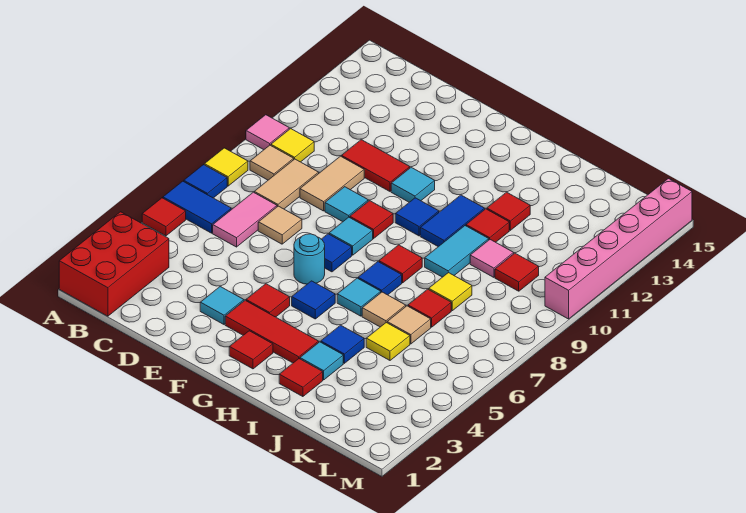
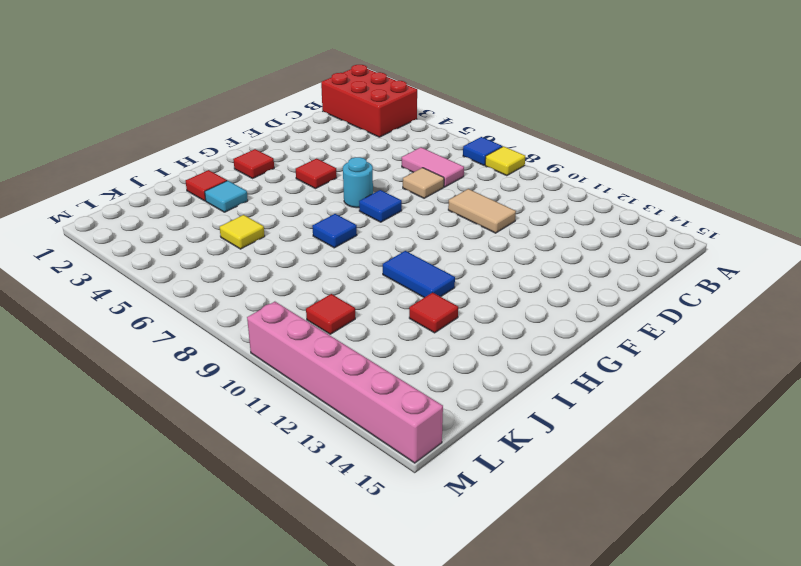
none -> red 1x1 tile [142,198,186,236]
none -> blue 1x2 tile [163,181,231,233]
none -> pink 1x1 tile [246,115,289,150]
none -> tan 1x1 tile [250,145,294,180]

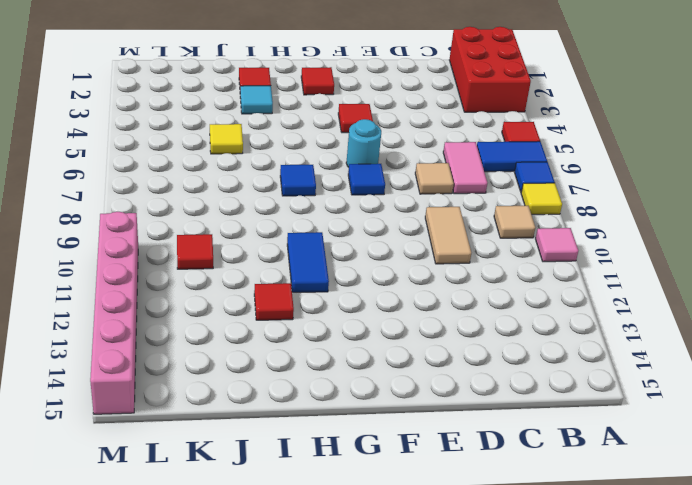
none -> yellow 1x1 tile [271,129,314,162]
none -> tan 1x2 tile [254,159,319,209]
none -> red 1x2 tile [341,140,410,191]
none -> cyan 1x1 tile [200,287,244,324]

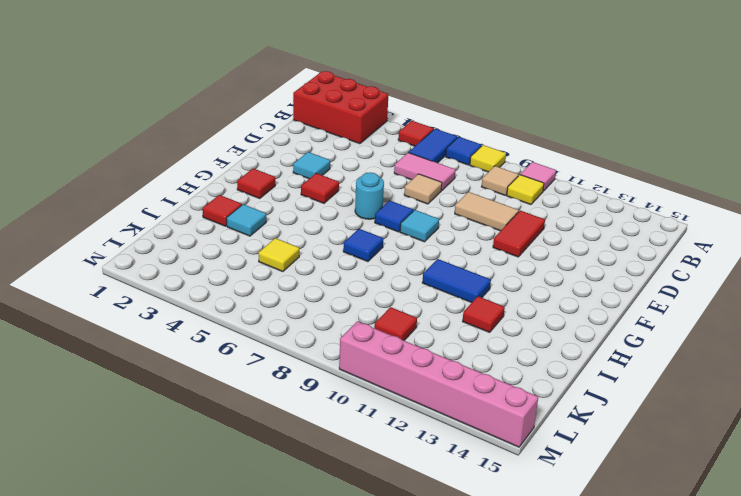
none -> tan 1x2 tile [254,159,319,209]
none -> cyan 1x1 tile [325,187,368,222]
none -> red 1x3 tile [225,300,319,363]
none -> red 1x1 tile [350,201,393,239]

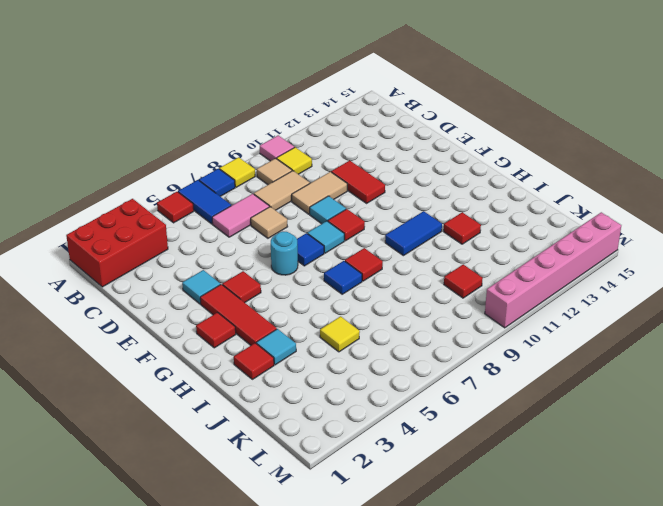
none -> cyan 1x1 tile [391,167,435,202]
none -> blue 1x1 tile [292,281,335,319]
none -> blue 1x1 tile [395,198,439,236]
none -> cyan 1x1 tile [337,278,381,316]

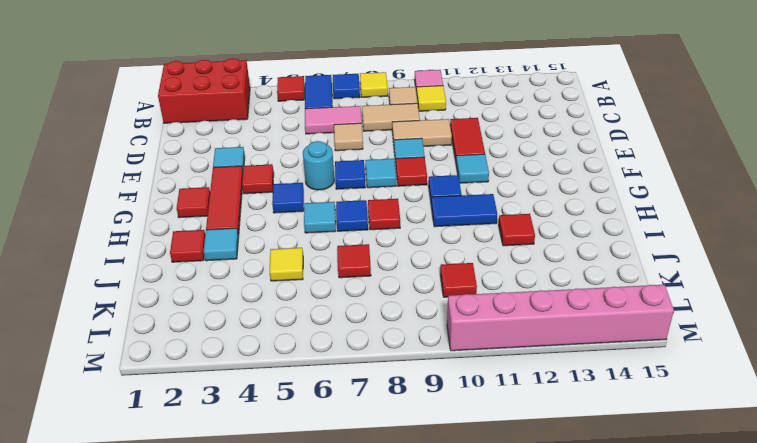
none -> blue 1x1 tile [321,325,364,363]
none -> tan 1x1 tile [362,292,406,327]
none -> cyan 1x2 tile [425,226,489,277]
none -> red 1x1 tile [466,209,509,242]

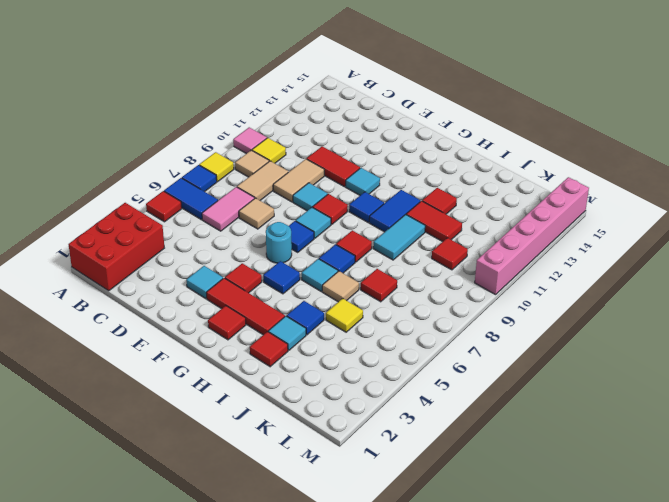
red 1x2 tile [406,201,462,242] -> red 1x1 tile [466,209,509,242]
none -> tan 1x1 tile [387,306,431,344]
none -> yellow 1x1 tile [429,273,472,311]
none -> pink 1x1 tile [470,240,514,277]

